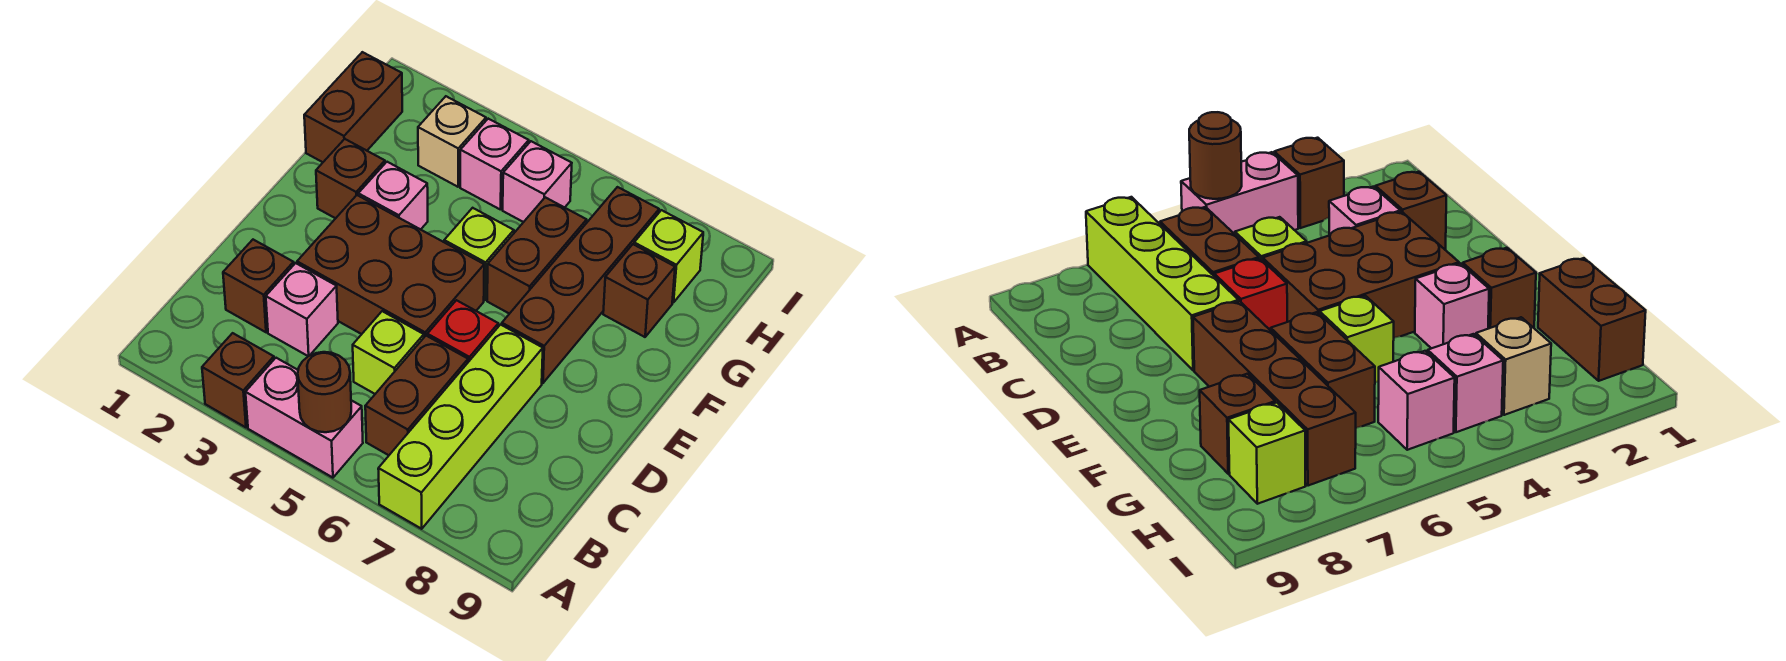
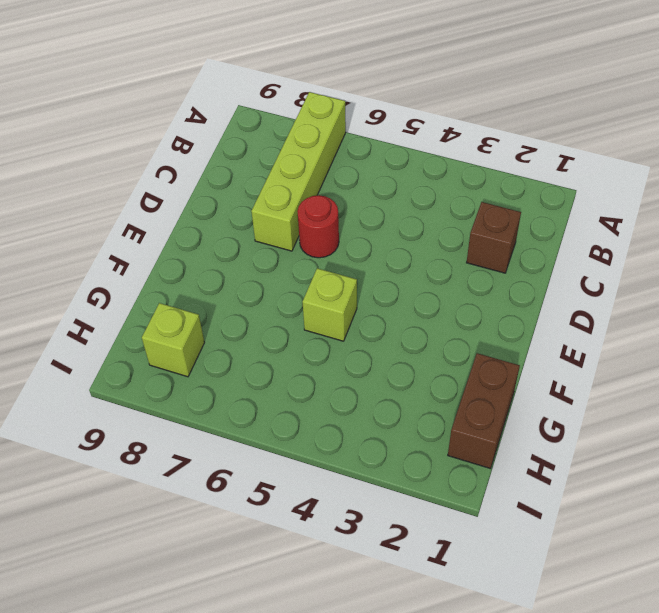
red 1x1 round brick [297,195,339,258] -> red 1x1 brick [427,300,498,362]
none -> brown 1x1 brick [202,333,274,427]
none -> pink 1x2 brick [246,358,363,478]
none -> brown 1x2 brick [365,336,468,455]

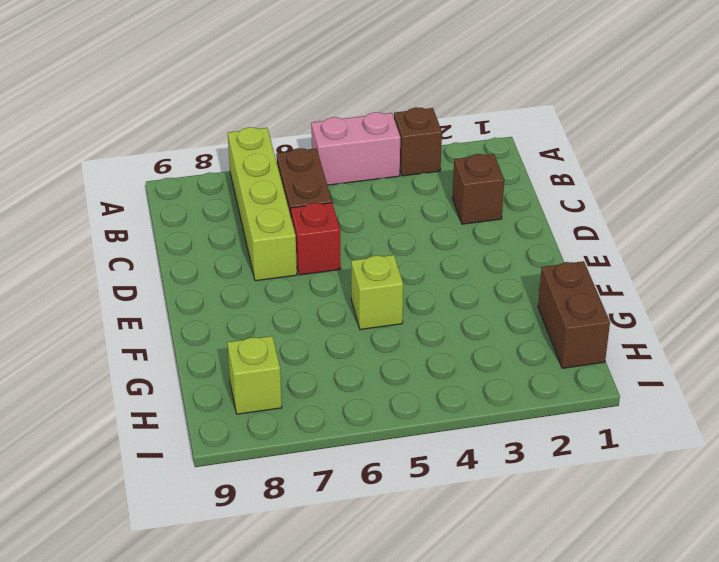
none -> pink 1x1 brick [266,263,338,356]
none -> lime 1x1 brick [353,311,424,394]
none -> brown 2x3 brick [297,195,484,337]

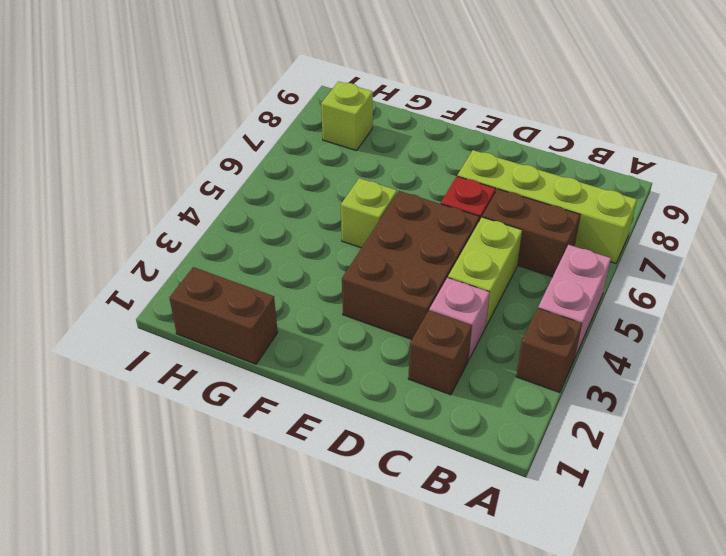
lime 1x2 brick [448,217,522,326] -> lime 1x1 brick [353,311,424,394]
none -> brown 1x4 brick [502,187,659,383]
none -> brown 1x1 brick [316,139,385,218]
none -> pink 1x1 brick [358,162,428,230]

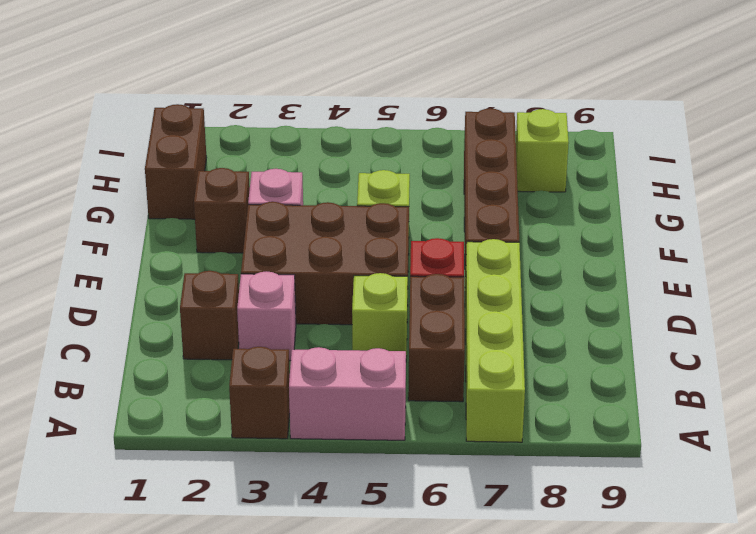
none -> brown 1x2 brick [487,197,587,314]
none -> brown 1x1 brick [603,244,675,337]
none -> tan 1x1 brick [418,96,486,187]

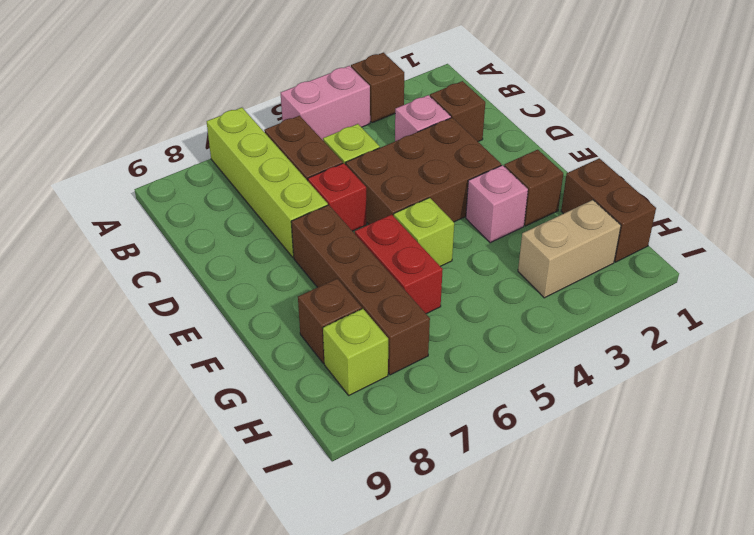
red 1x2 brick [355,215,443,314] -> brown 1x2 brick [487,197,587,314]
tan 1x2 brick [518,200,621,298] -> tan 1x1 brick [418,96,486,187]
none -> pink 1x1 brick [460,119,529,210]
none -> pink 1x1 brick [503,141,572,222]
none -> brown 1x1 round brick [298,352,351,432]

